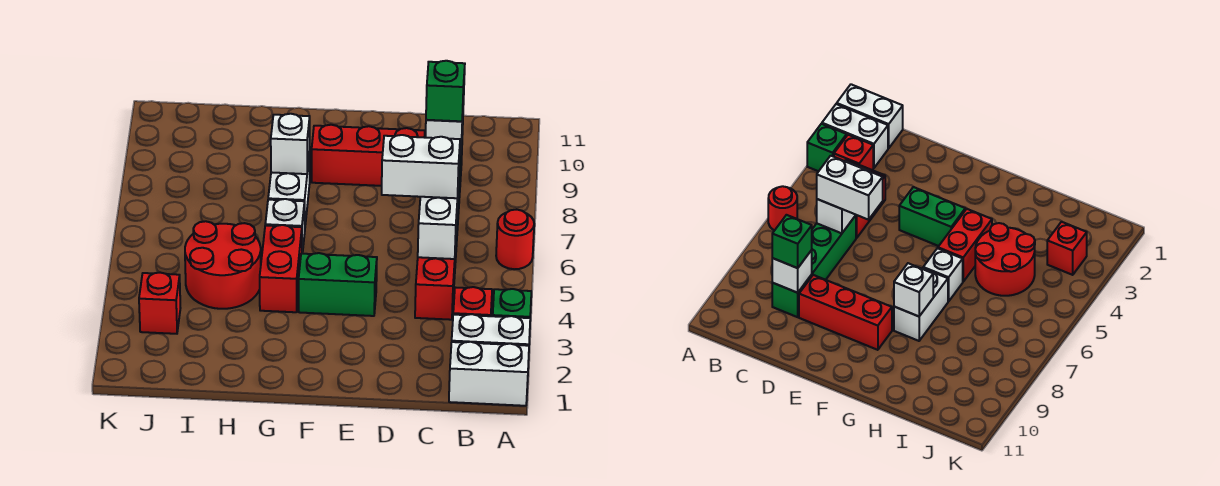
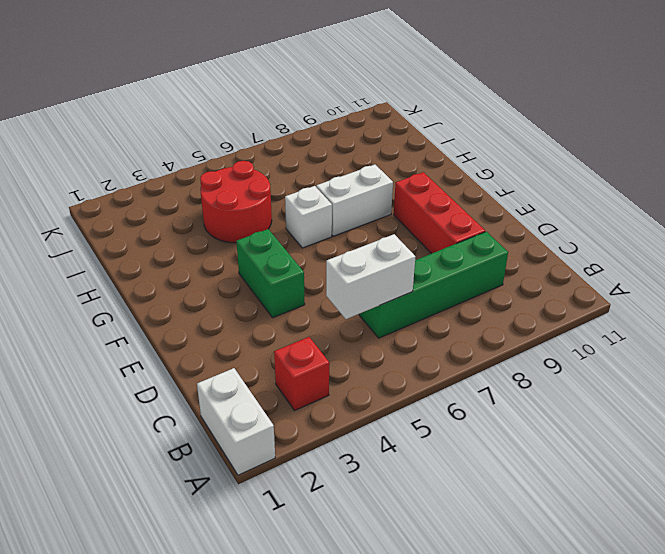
none -> white 1x2 brick [452,314,530,346]
none -> green 1x1 brick [493,289,531,318]
none -> red 1x1 round brick [496,210,534,269]

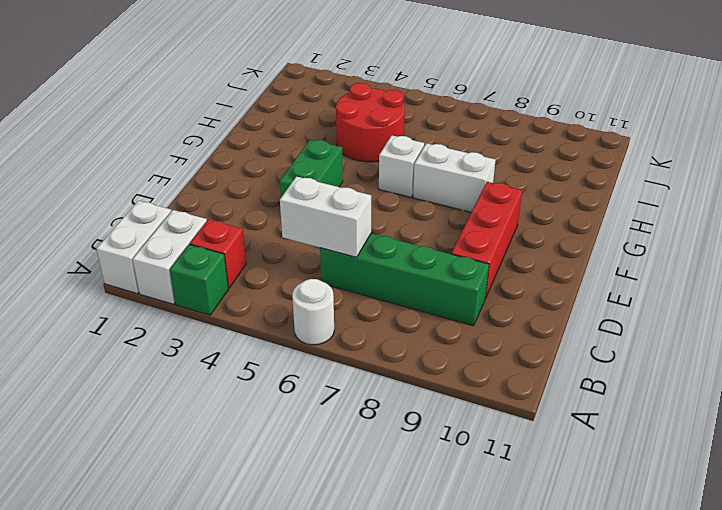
white 1x1 round brick [292,279,334,345] -> red 1x1 round brick [496,210,534,269]
none -> red 1x2 brick [415,247,456,320]
none -> red 1x2 brick [260,225,302,312]
none -> red 1x1 brick [139,273,180,334]

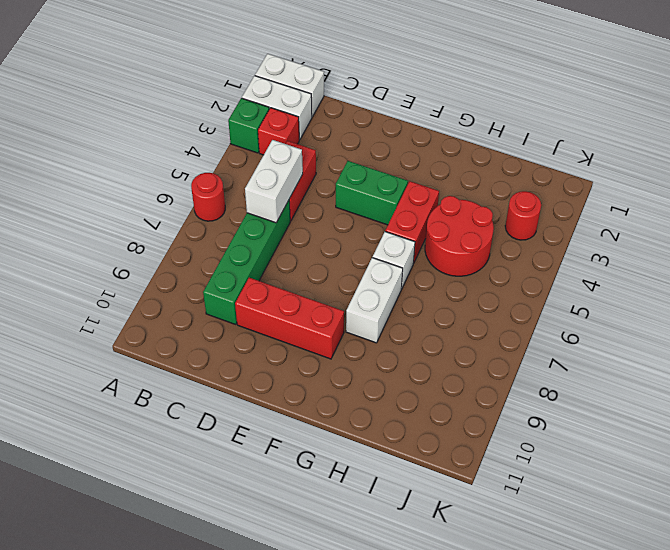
red 1x1 round brick [505,191,541,240] -> red 1x1 brick [139,273,180,334]
none -> white 1x1 brick [425,102,464,156]
none -> white 1x1 brick [271,114,310,174]
none -> white 1x2 brick [382,135,460,198]

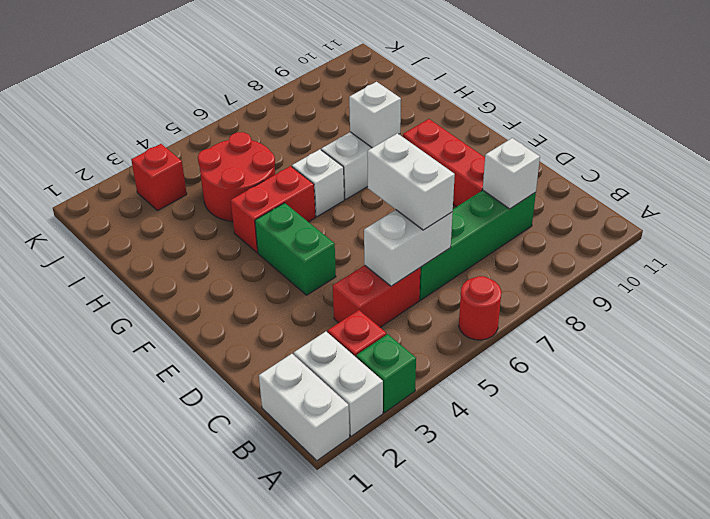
none -> green 1x1 brick [426,61,465,121]

